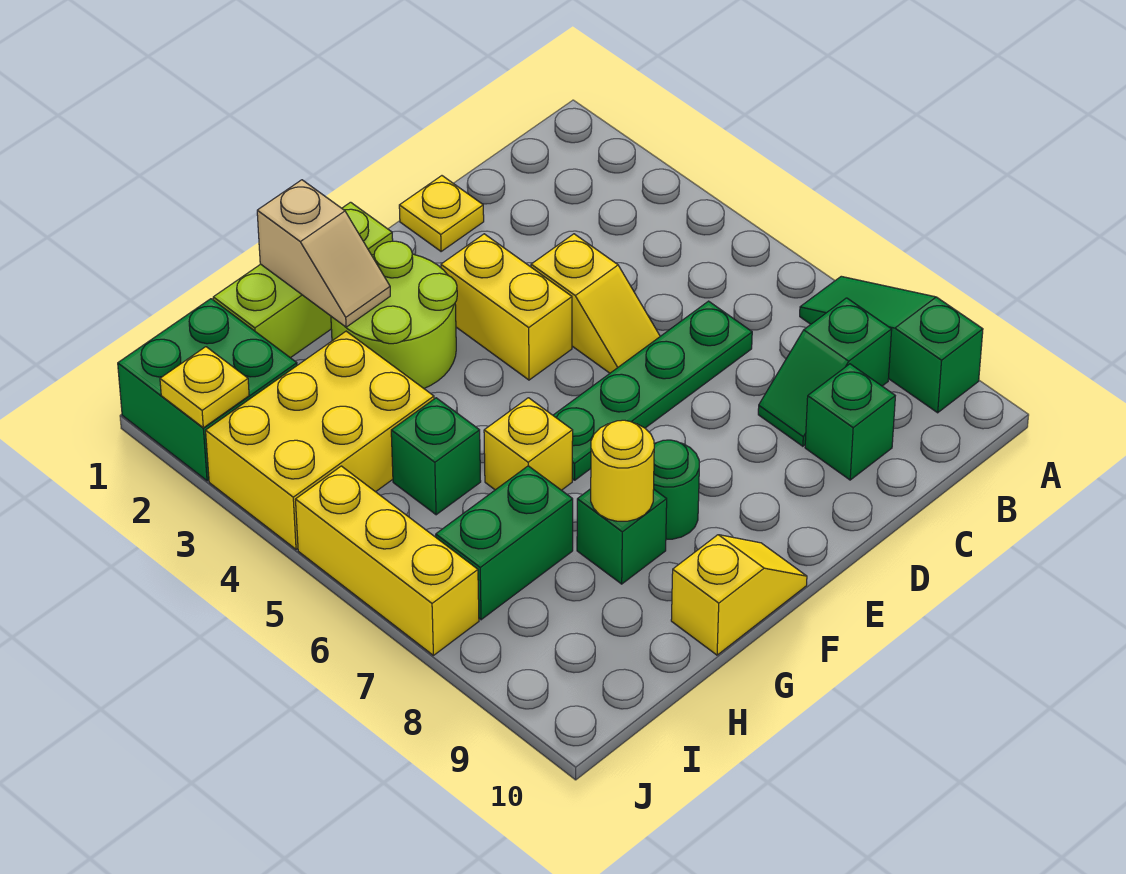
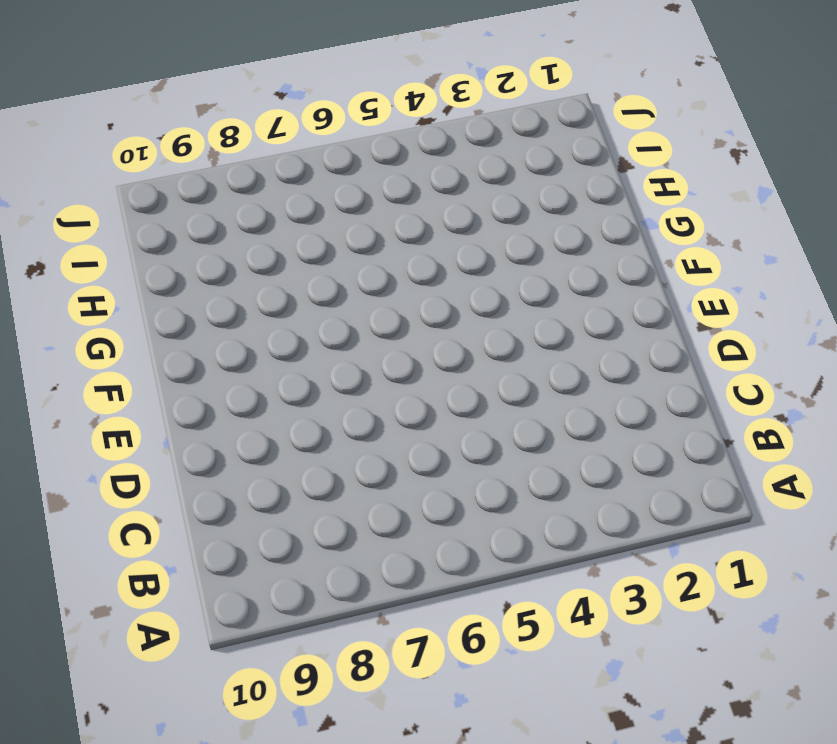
none -> green 1x3 slope [800,276,983,413]
none -> green 1x2 slope [758,298,892,446]
none -> green 1x4 plate [553,301,752,480]

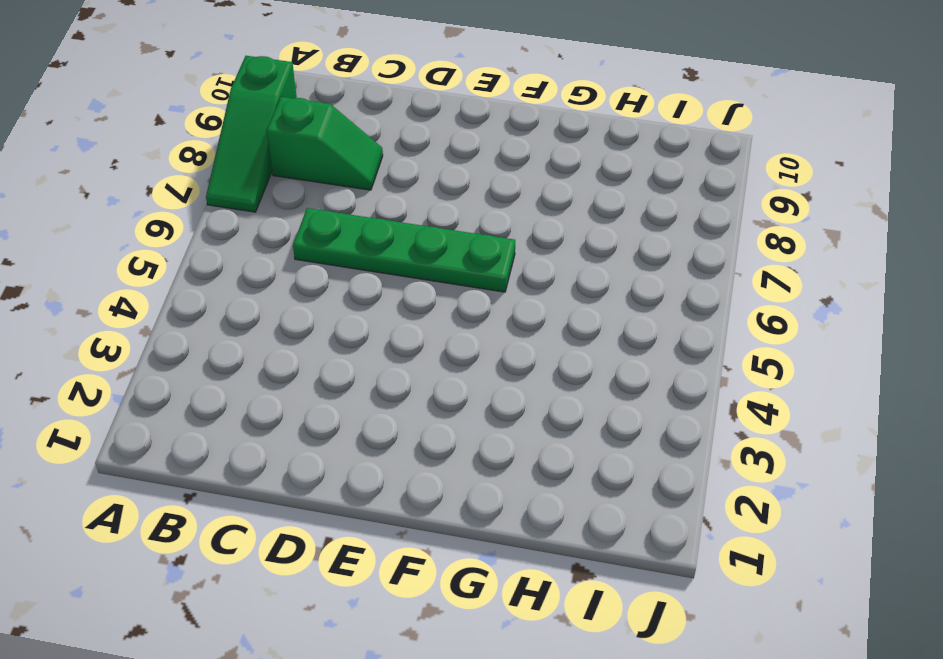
none -> green 1x1 brick [805,364,895,480]
none -> yellow 1x1 plate [399,176,484,251]
none -> yellow 1x2 slope [531,234,660,373]

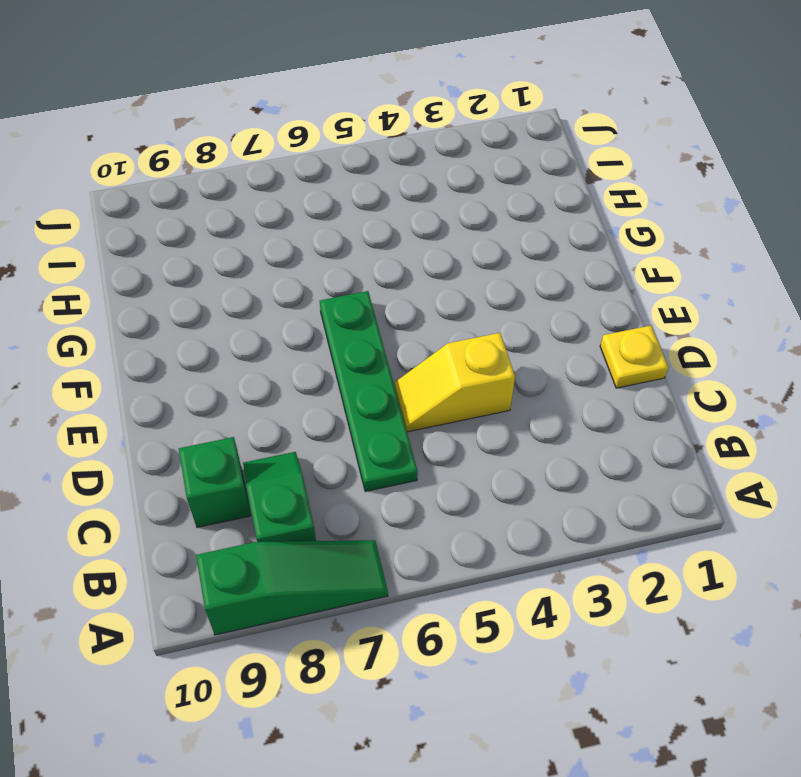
none -> yellow 1x2 brick [441,234,572,380]
none -> lime 1x3 brick [213,202,393,358]
none -> lime 2x2 round brick [331,241,457,388]

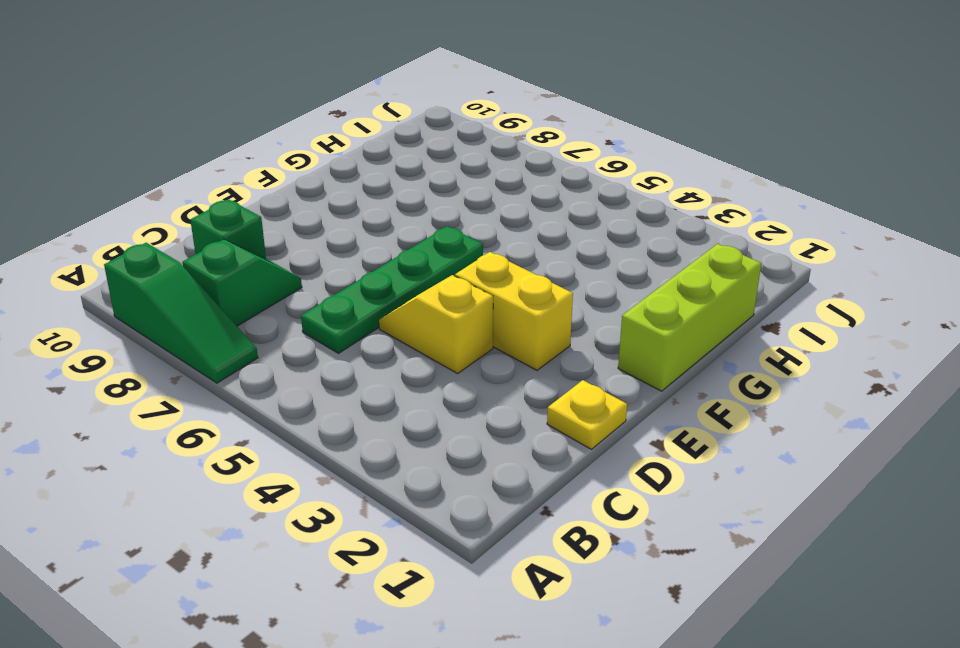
none -> lime 2x2 round brick [331,241,457,388]
none -> green 1x1 round brick [654,440,699,539]
none -> yellow 1x2 slope [671,535,807,655]

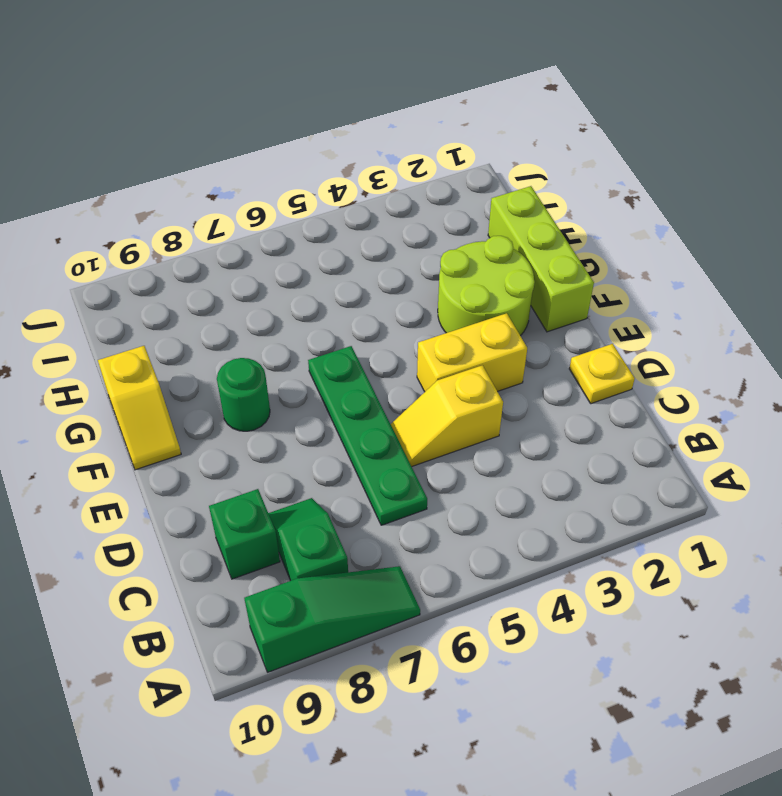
none -> yellow 1x1 brick [484,398,573,490]
none -> green 1x1 brick [577,489,667,584]
none -> yellow 2x3 brick [206,331,434,549]

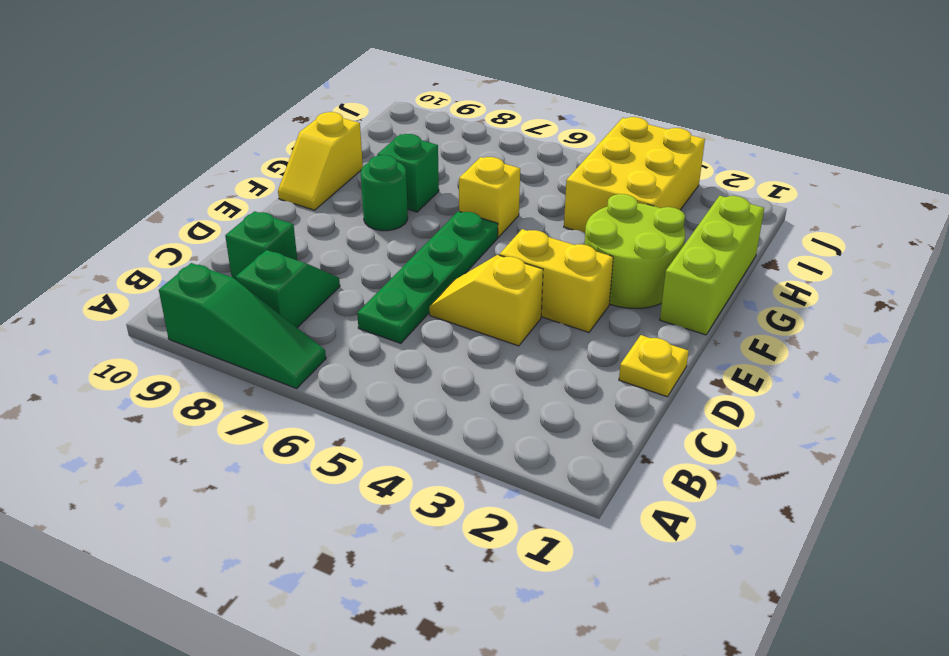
none -> green 1x1 brick [391,398,481,515]
none -> green 1x2 brick [436,466,573,620]
none -> green 2x2 brick [118,299,297,481]

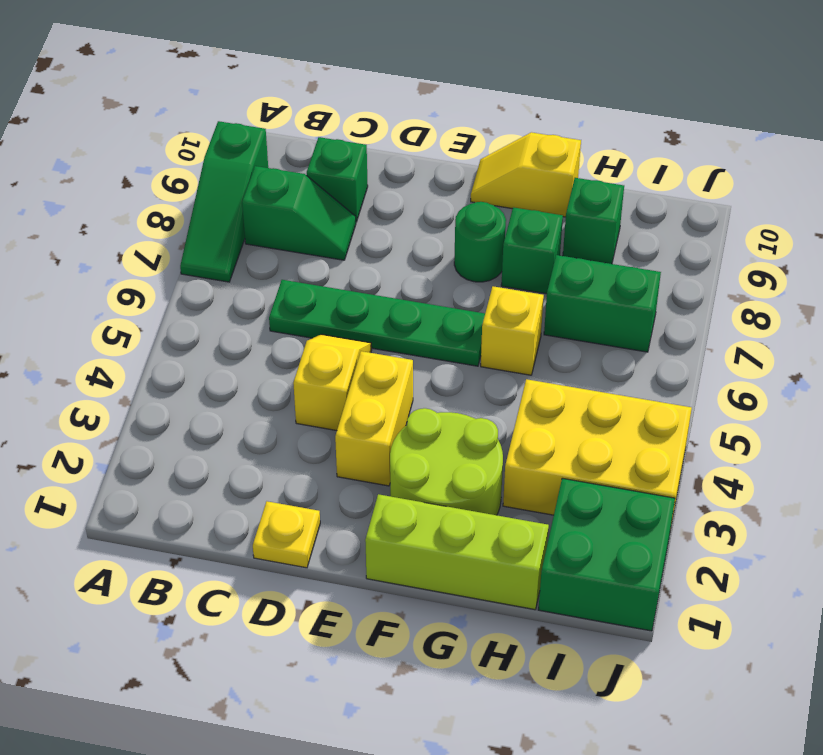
green 1x1 brick [563,178,624,264] -> green 1x1 brick moved to [391,398,481,515]
none -> yellow 1x3 brick [295,466,479,655]
none -> tan 1x2 slope [257,180,390,327]
none -> yellow 1x1 round brick [591,420,654,521]

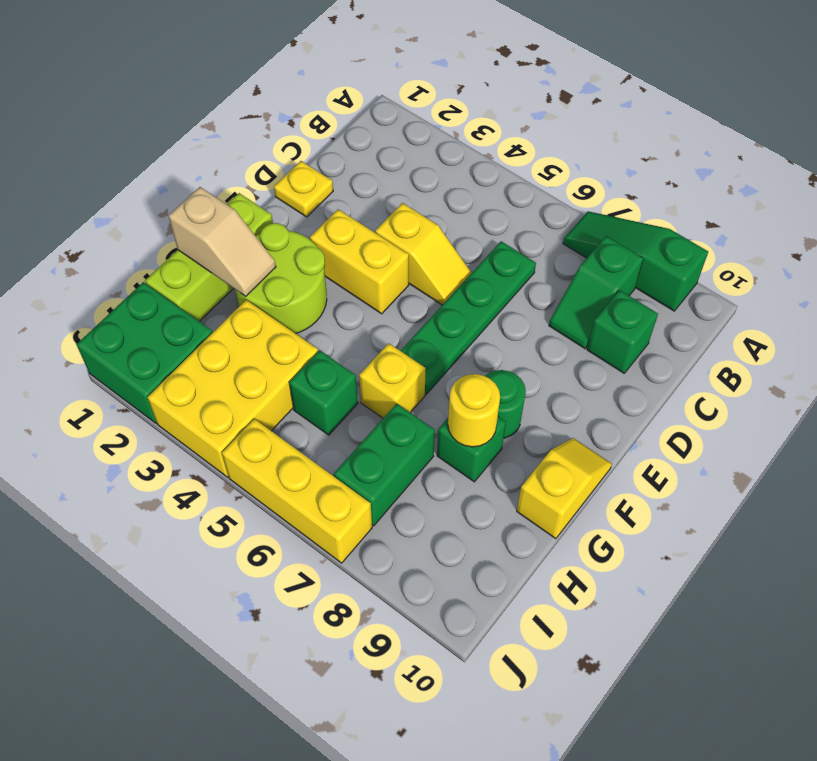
none -> yellow 1x1 plate [160,347,249,428]

